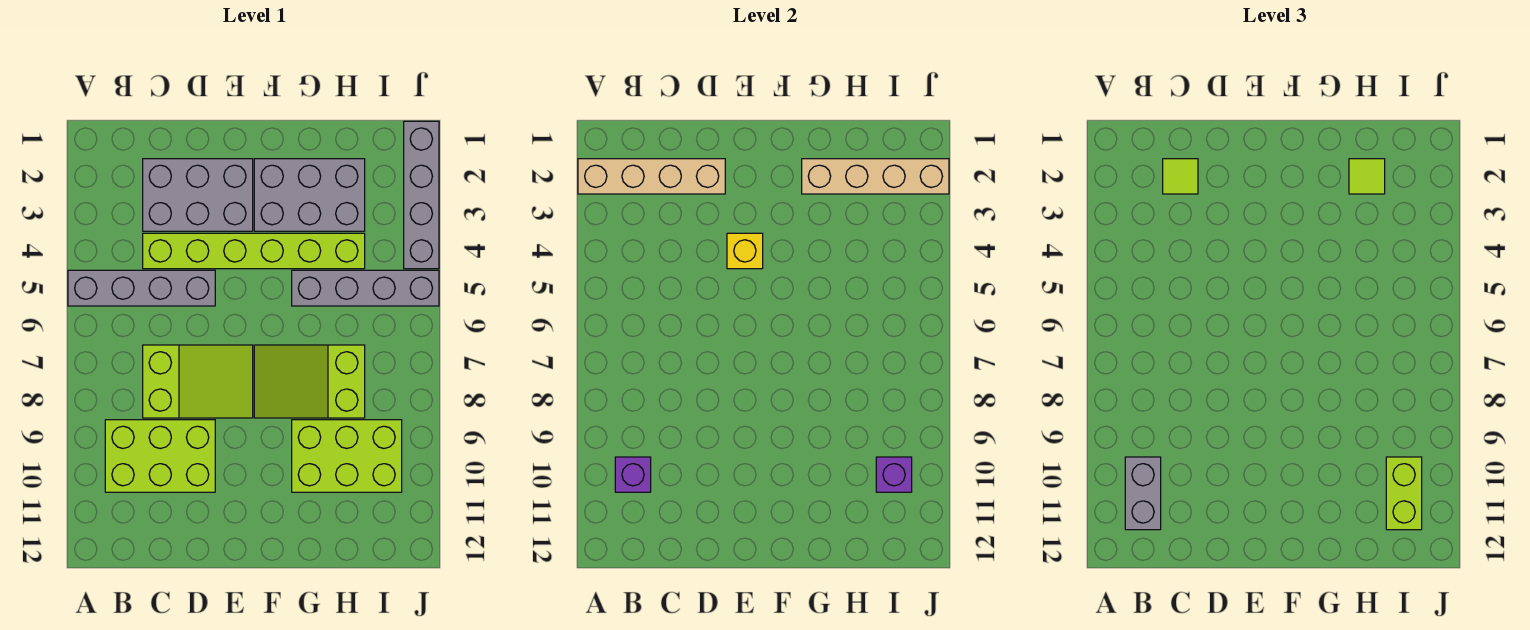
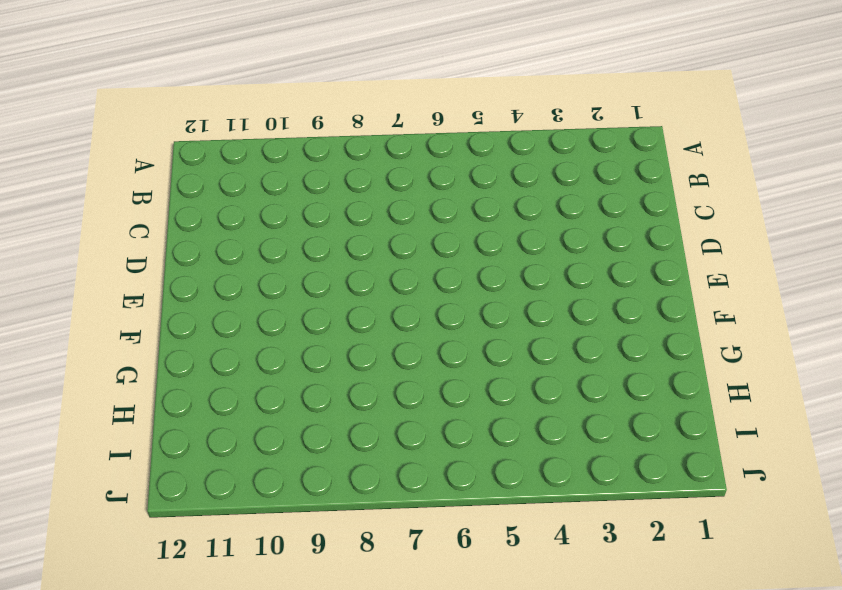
none -> grey 1x4 brick [68,270,215,306]
none -> lime 2x3 brick [105,420,215,492]
none -> grey 2x3 brick [143,159,253,231]

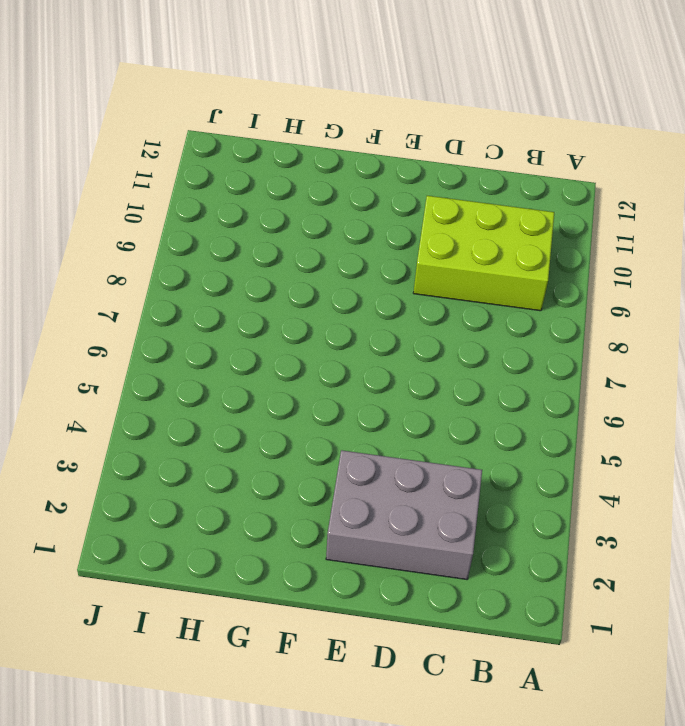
none -> grey 1x4 brick [68,270,215,306]
none -> lime 1x6 brick [143,233,365,269]
none -> lime 2x3 slope [143,345,253,418]

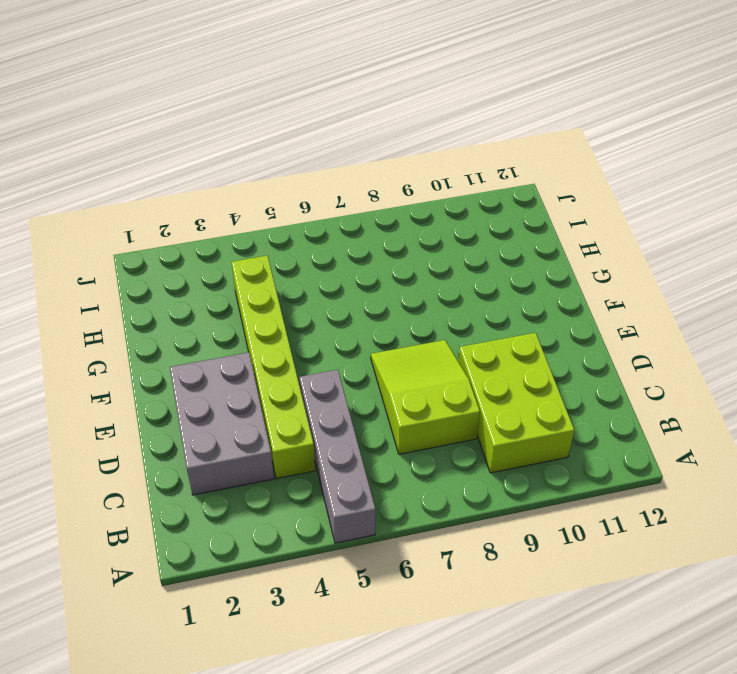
none -> grey 2x3 brick [254,159,365,231]
none -> lime 2x3 slope [254,345,365,418]
none -> grey 1x4 brick [292,270,439,306]

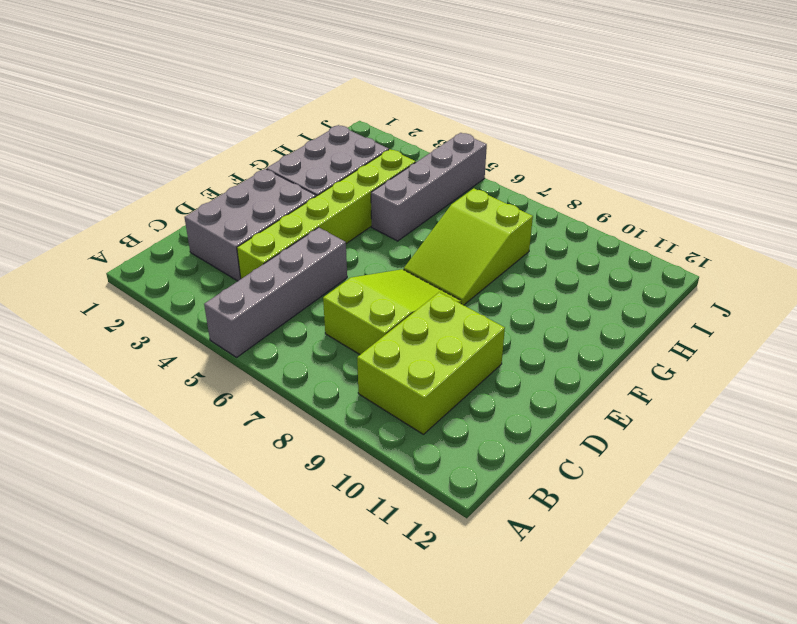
none -> lime 2x3 brick [292,420,402,492]
none -> grey 1x4 brick [404,121,439,269]
none -> tan 1x4 brick [578,159,725,194]

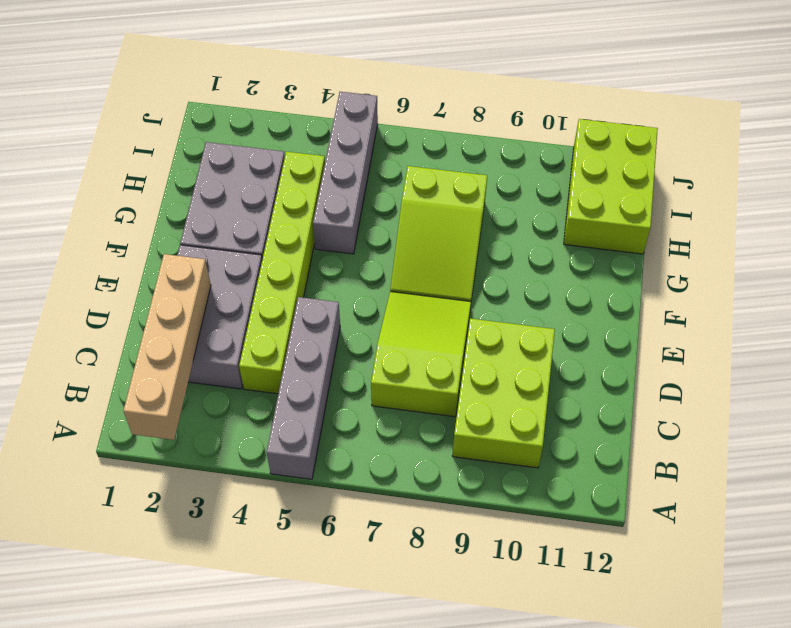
lime 2x3 brick [564,119,658,254] -> lime 2x3 brick moved to [292,420,402,492]
none -> grey 1x4 brick [404,121,439,269]
none -> purple 1x1 brick [615,457,651,492]
none -> yellow 1x1 brick [727,233,763,269]

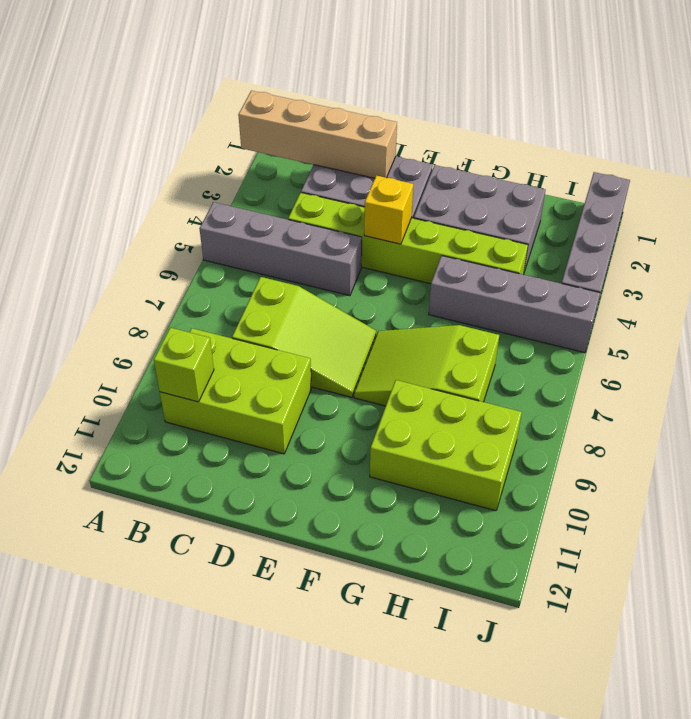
lime 1x1 brick [154,328,214,402] -> purple 1x1 brick [615,457,651,492]
none -> tan 1x4 brick [802,159,949,194]
none -> purple 1x1 brick [876,457,912,492]
none -> grey 1x2 brick [1125,457,1161,530]

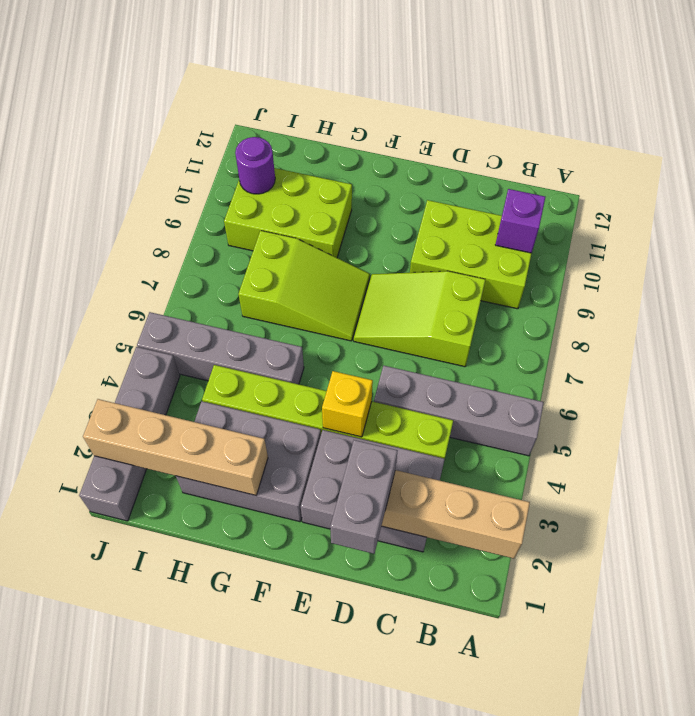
grey 1x2 brick [330,440,398,554] -> grey 1x2 brick moved to [1125,457,1161,530]
purple 1x1 round brick [235,137,275,194] -> purple 1x1 brick [876,457,912,492]
none -> lime 1x1 tile [1163,159,1198,194]
none -> lime 1x1 tile [1349,159,1385,194]
none -> lime 1x2 brick [1386,457,1422,530]

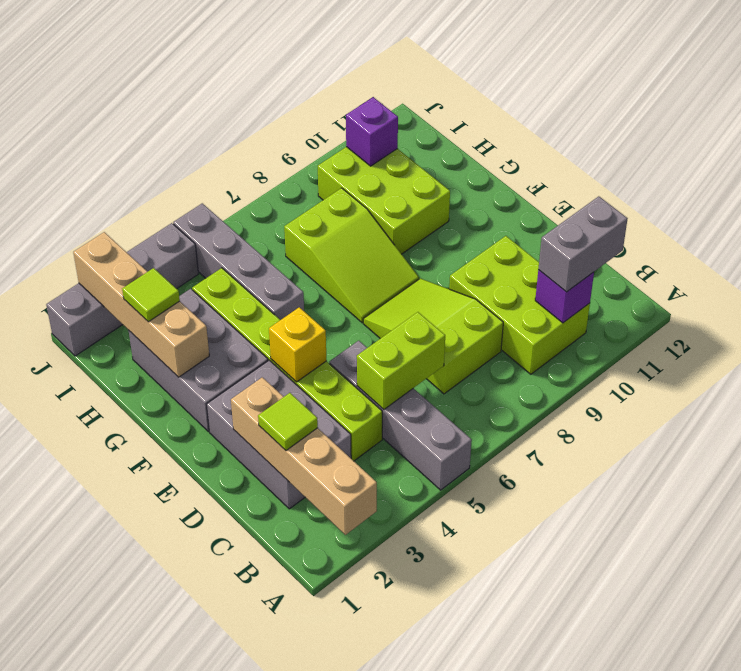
lime 1x2 brick [357,312,445,409] -> lime 1x2 brick moved to [1386,457,1422,530]

